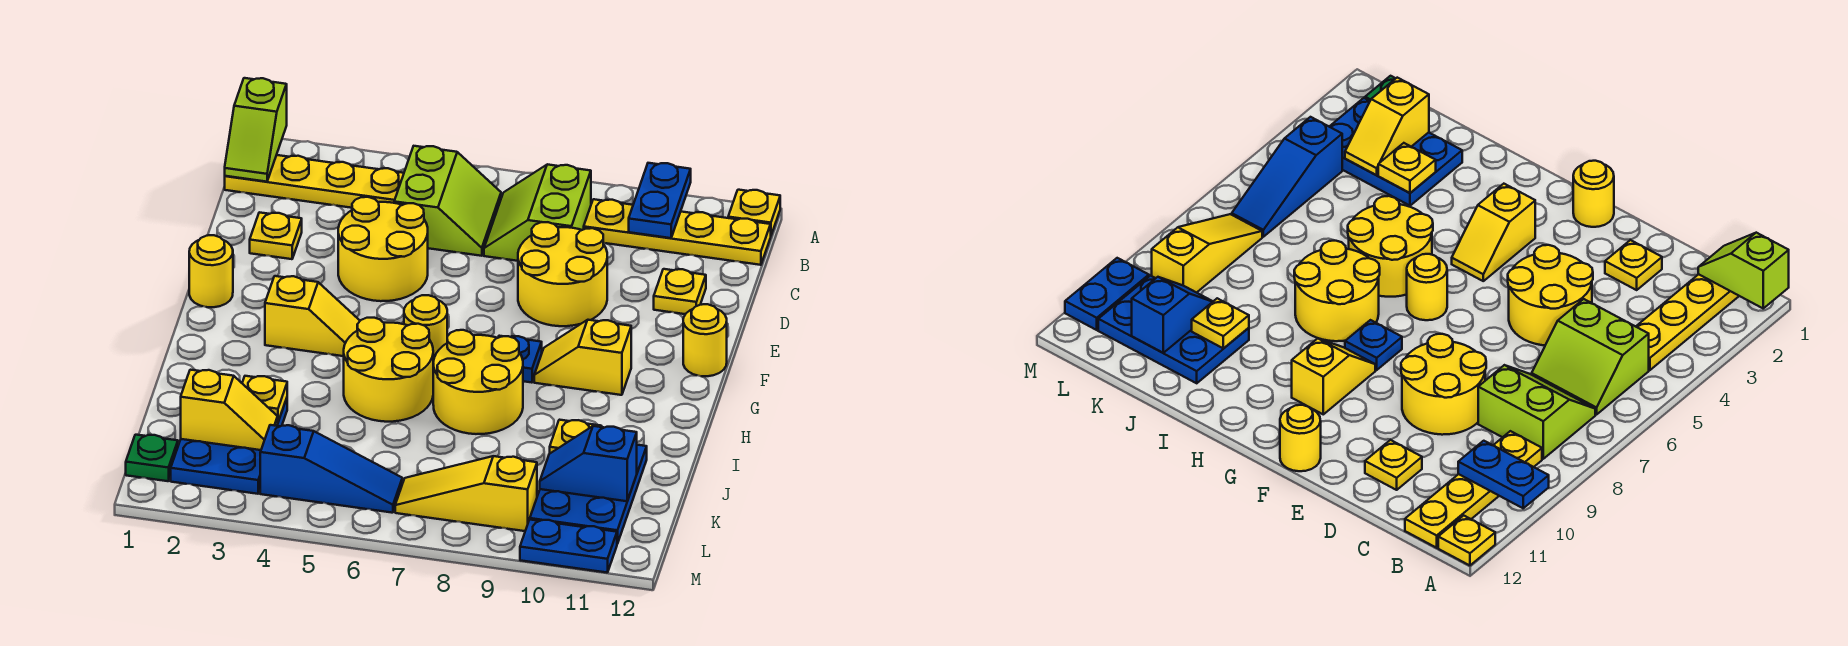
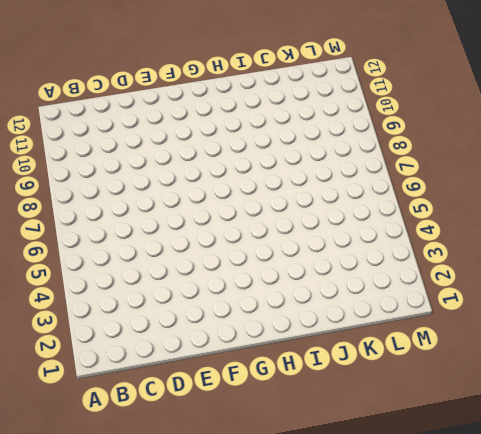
none -> yellow 1x1 plate [728,190,780,235]
none -> yellow 1x4 plate [225,155,404,208]
none -> lime 2x2 slope [394,146,501,256]

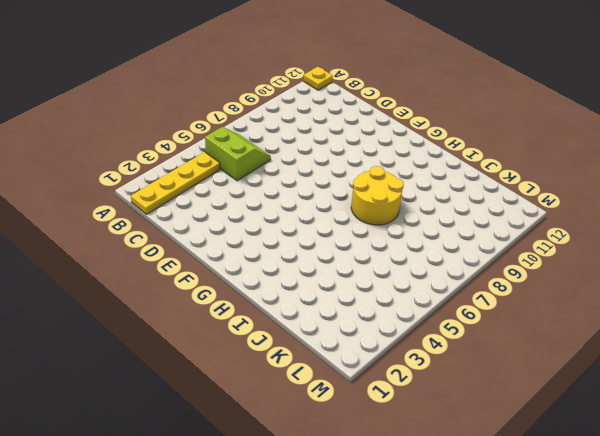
none -> lime 2x2 slope [484,164,591,261]
none -> yellow 1x4 plate [584,199,771,265]
none -> yellow 1x1 plate [250,212,302,259]

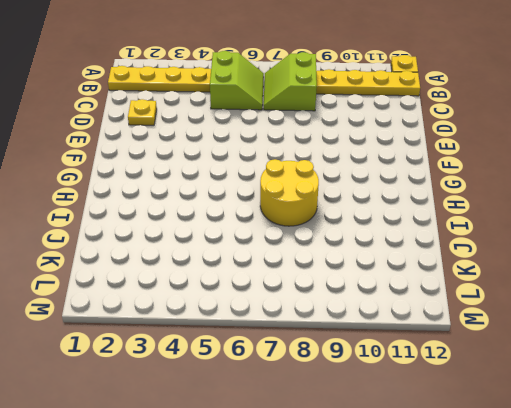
none -> yellow 2x2 round brick [338,197,428,301]
none -> yellow 2x2 round brick [518,222,607,326]
none -> yellow 1x1 plate [654,269,706,314]

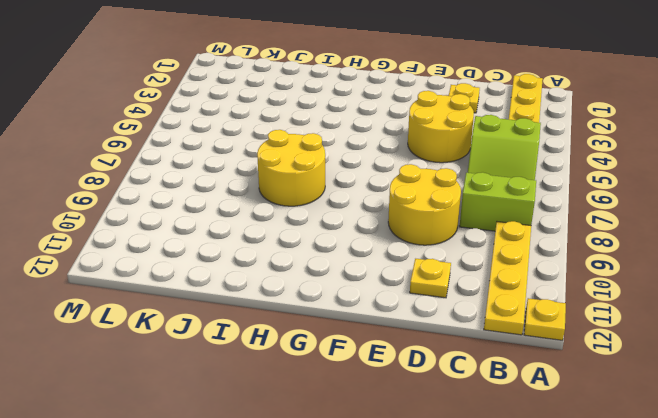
none -> yellow 1x1 round brick [189,235,233,307]
none -> yellow 1x1 round brick [683,304,727,376]
none -> yellow 1x2 slope [265,276,360,356]

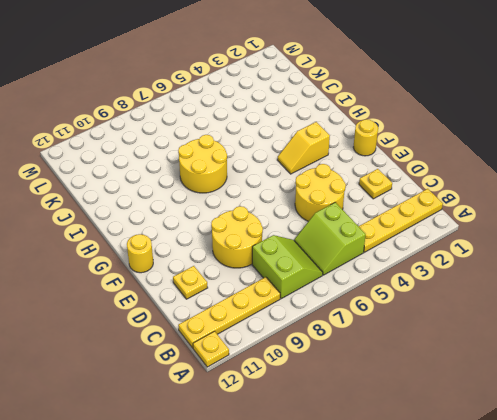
none -> yellow 1x1 round brick [404,295,447,361]
none -> blue 1x1 plate [498,336,542,383]
none -> yellow 1x2 slope [534,320,631,395]

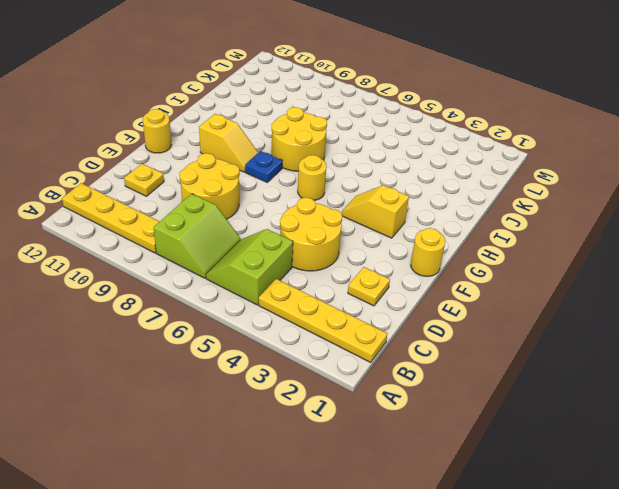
none -> yellow 1x1 plate [728,190,780,235]
none -> yellow 2x2 round brick [344,318,433,422]
none -> blue 2x3 plate [171,398,287,494]

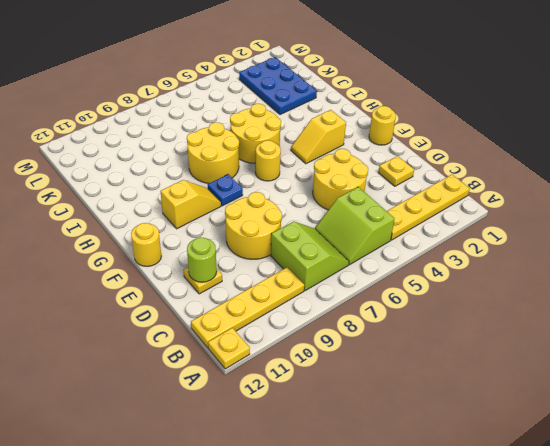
lime 1x1 round brick [187,237,217,282] -> none
none -> blue 2x3 plate [530,445,647,544]
none -> green 1x1 plate [126,435,178,481]
none -> blue 1x3 slope [260,425,402,513]

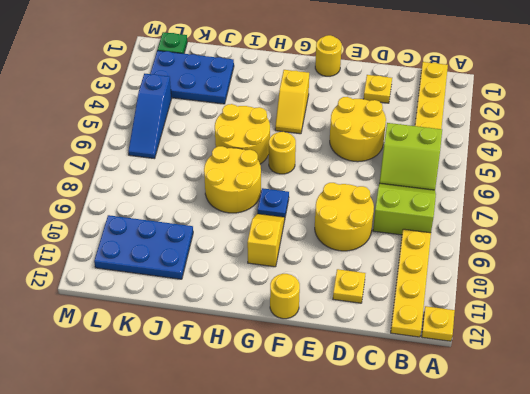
none -> yellow 1x3 slope [395,456,537,531]
none -> blue 1x2 plate [520,520,617,573]
none -> lime 1x2 slope [225,78,287,182]

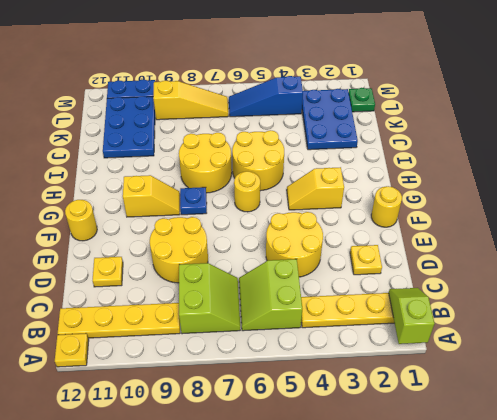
none -> blue 1x2 plate [629,163,691,238]
none -> yellow 1x1 plate [242,376,287,422]
none -> yellow 1x1 plate [550,420,602,453]

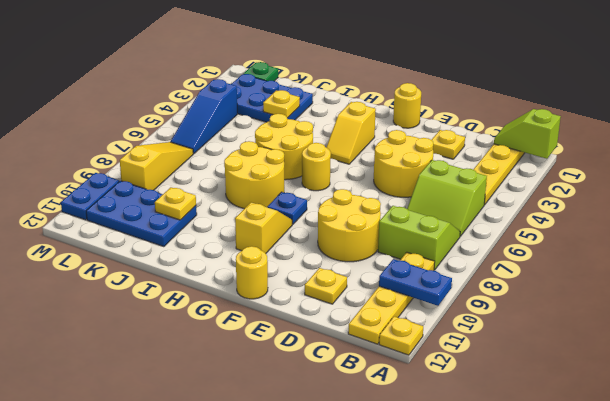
none -> yellow 1x2 slope [181,370,278,450]
none -> blue 1x2 slope [540,426,637,501]

